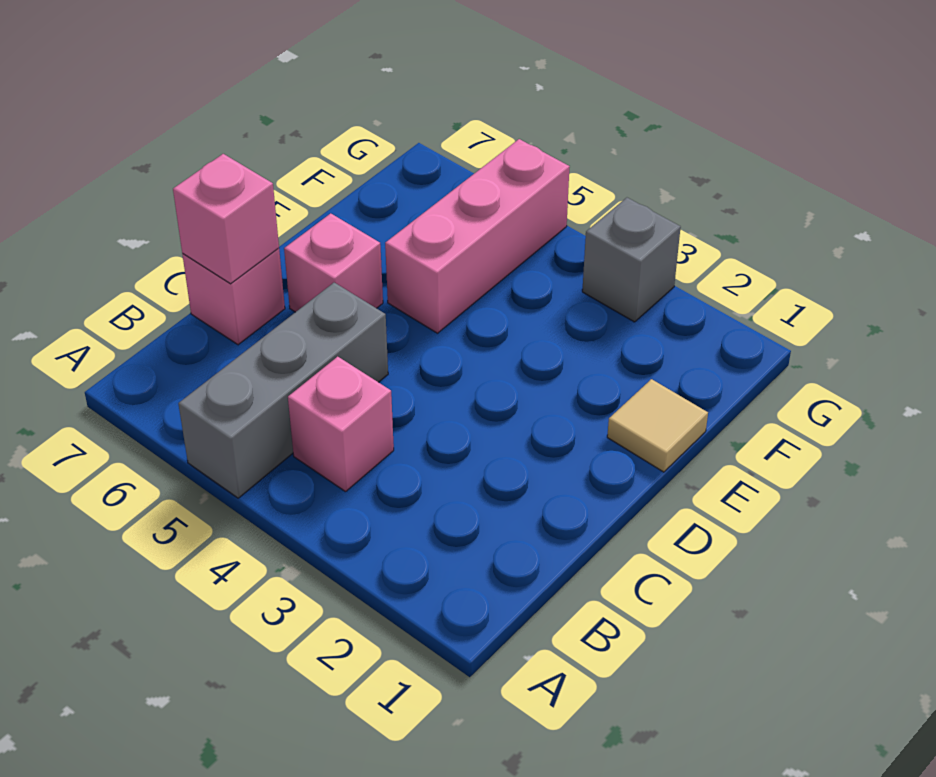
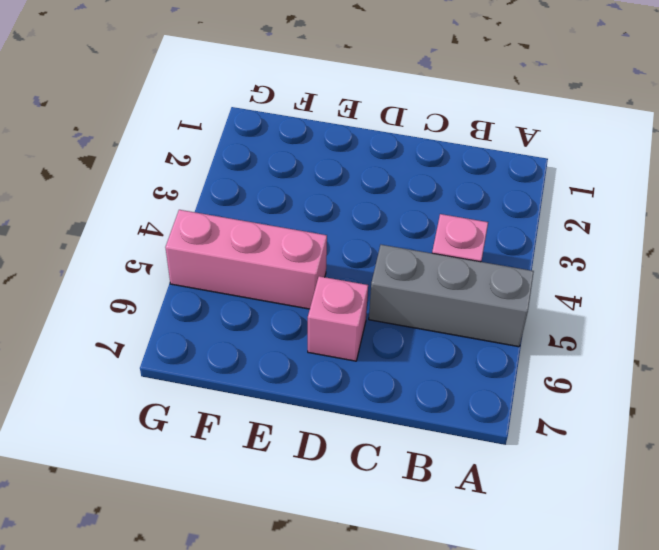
none -> pink 1x1 brick [182,248,285,345]
none -> tan 1x1 tile [607,379,708,472]

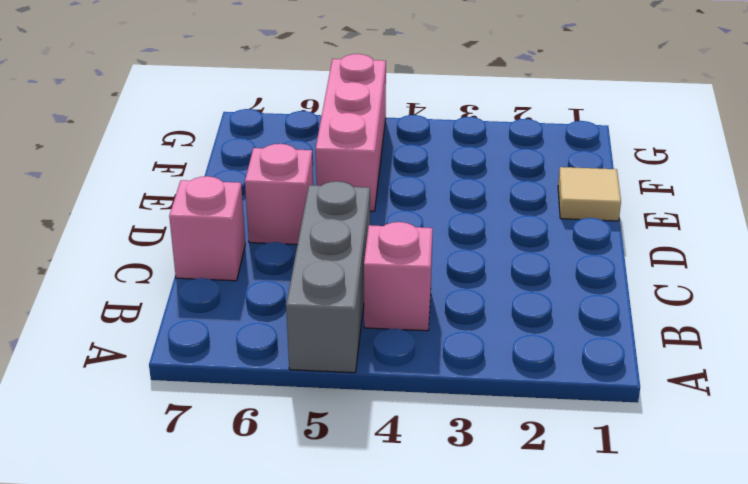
none -> grey 1x1 brick [582,198,681,322]
none -> pink 1x1 brick [173,154,279,284]

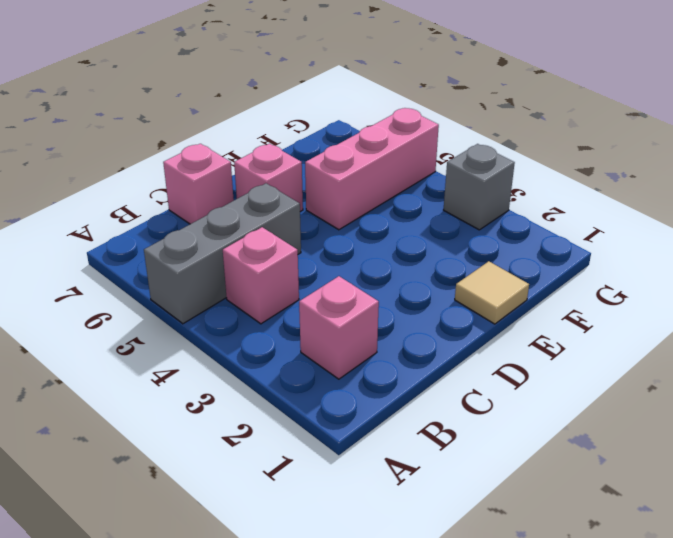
pink 1x1 brick [299,276,379,379] -> pink 1x1 brick moved to [173,154,279,284]

